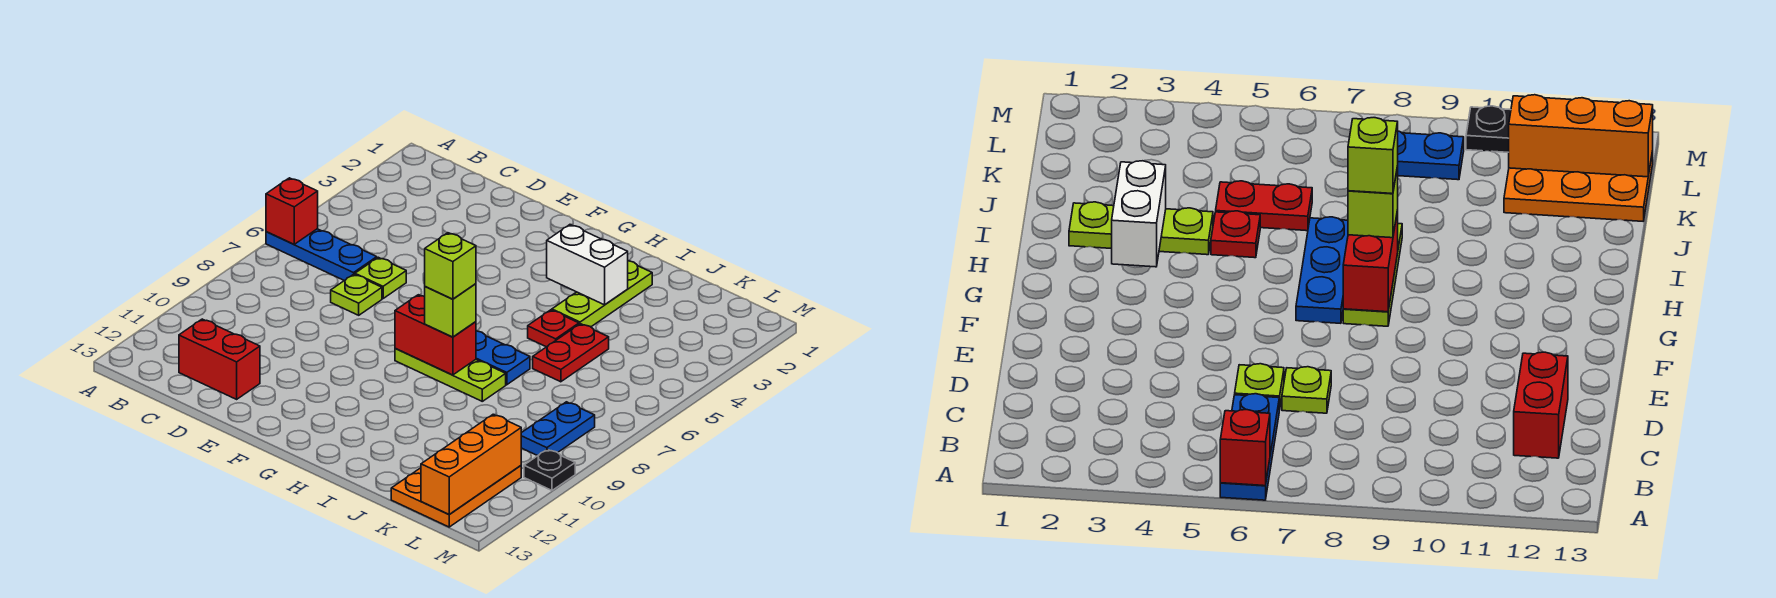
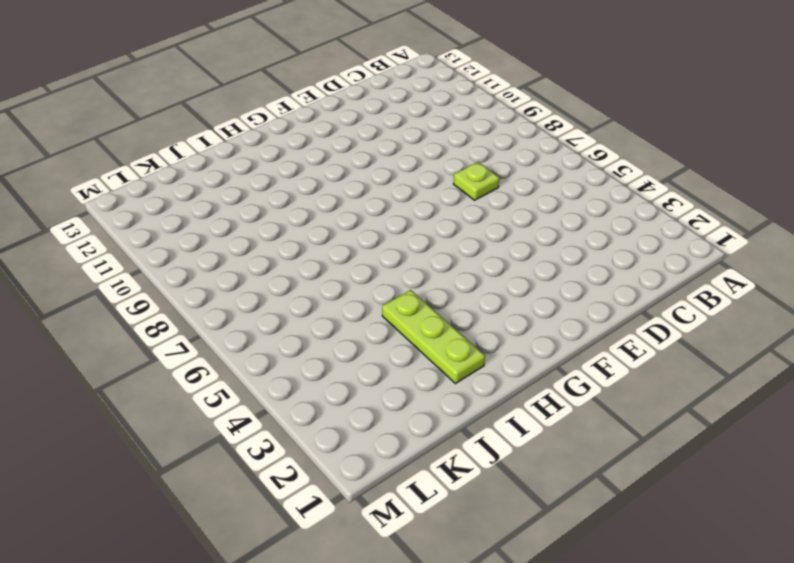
none -> blue 1x3 plate [266,229,377,281]
none -> red 1x2 brick [179,319,260,399]
none -> lime 1x1 plate [355,257,406,298]

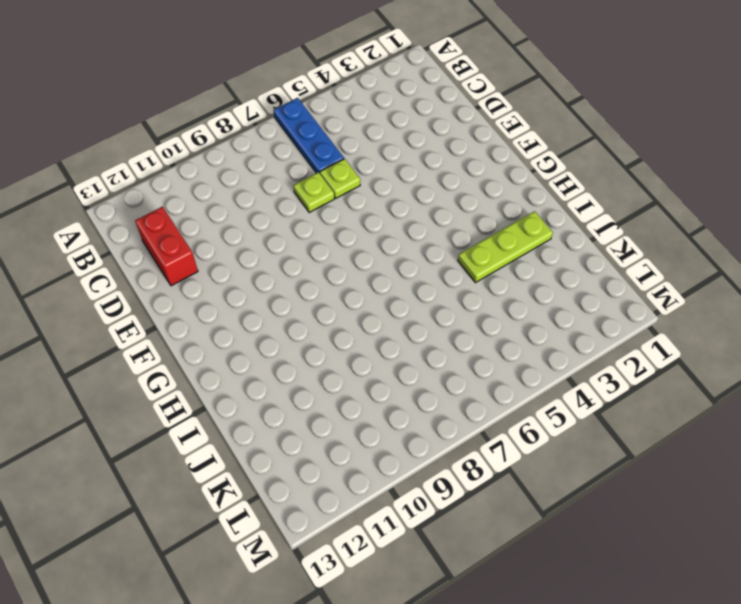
none -> blue 1x3 plate [476,331,530,385]
none -> lime 1x3 plate [395,349,506,401]
none -> red 1x1 plate [528,310,579,347]

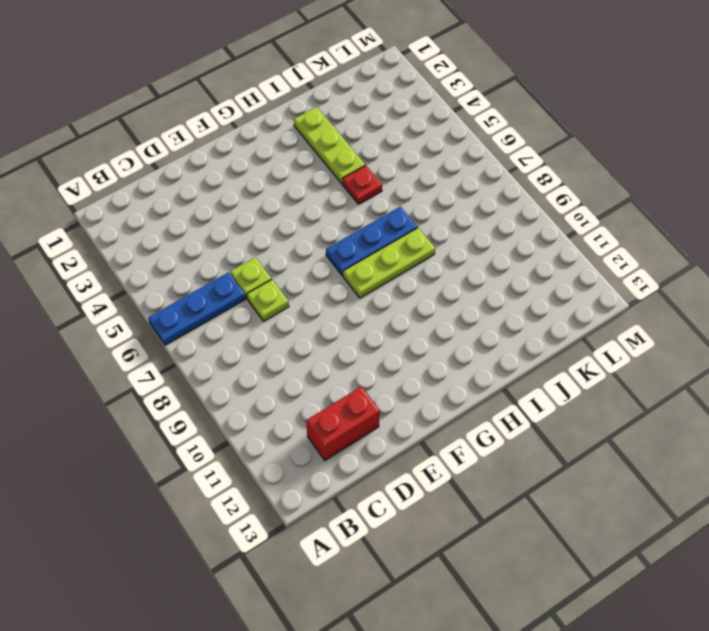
none -> red 1x2 plate [533,324,609,382]
none -> orange 2x3 plate [391,466,521,527]
none -> blue 1x2 plate [521,402,595,456]

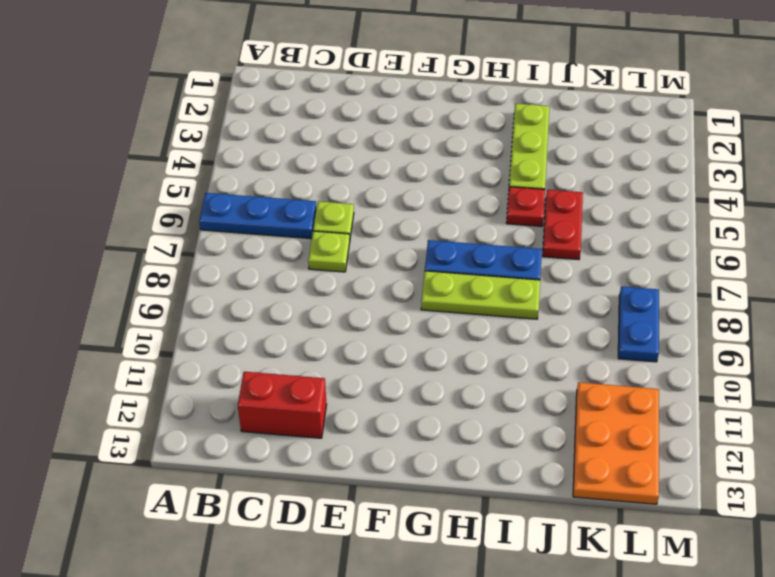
none -> black 1x1 plate [524,449,575,490]
none -> red 1x1 brick [266,178,318,244]
none -> red 1x2 brick [395,295,476,375]

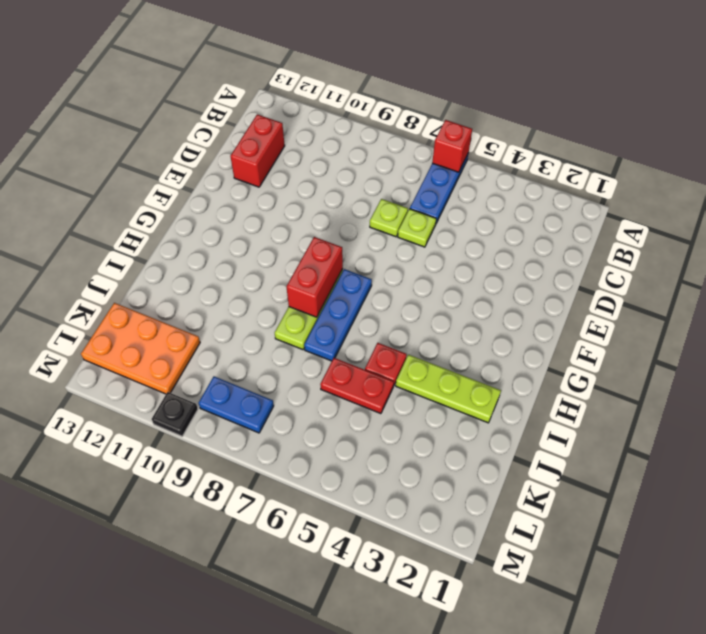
none -> white 1x2 brick [547,225,628,305]
none -> orange 1x3 brick [421,414,521,514]
none -> lime 1x1 brick [425,284,476,337]

